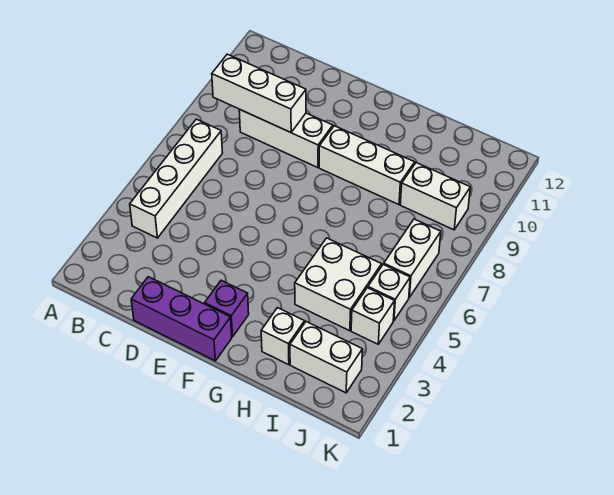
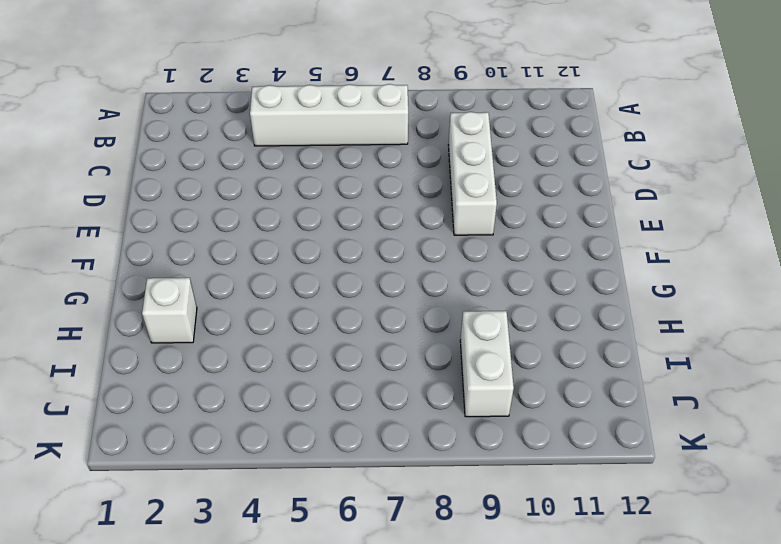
none -> purple 1x3 brick [131,277,232,361]
none -> purple 1x1 brick [205,280,249,337]
none -> white 1x3 brick [319,126,415,205]

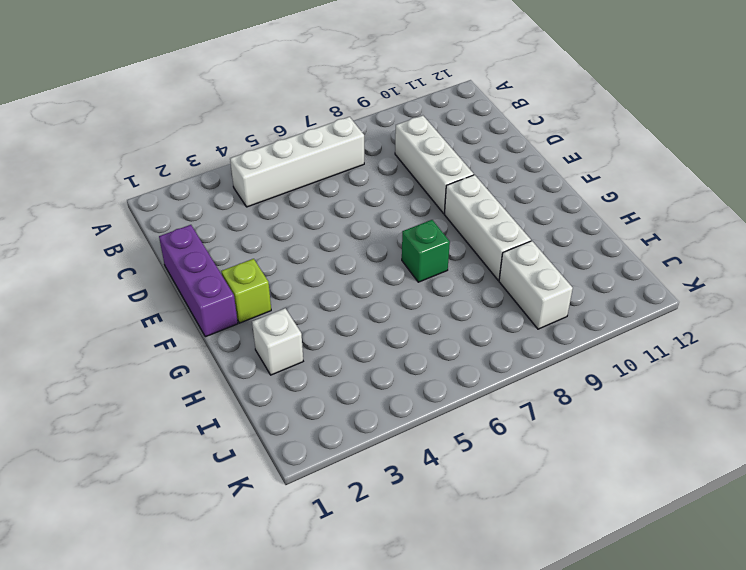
lime 1x1 brick [221,259,271,323] -> purple 1x1 brick [205,280,249,337]
green 1x1 brick [402,220,450,282] -> none
none -> white 2x2 brick [295,238,382,331]
none -> white 1x2 brick [290,322,363,393]
none -> white 1x1 brick [351,288,395,344]

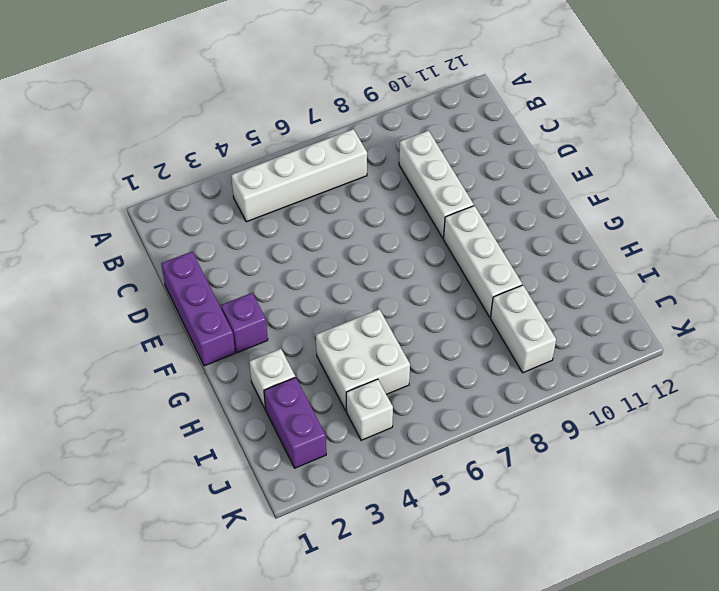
purple 1x2 brick [264,377,326,468] -> white 1x2 brick [290,322,363,393]
none -> white 1x1 brick [368,264,410,321]
none -> white 1x2 brick [384,219,441,297]
none -> white 1x3 brick [212,54,306,132]

